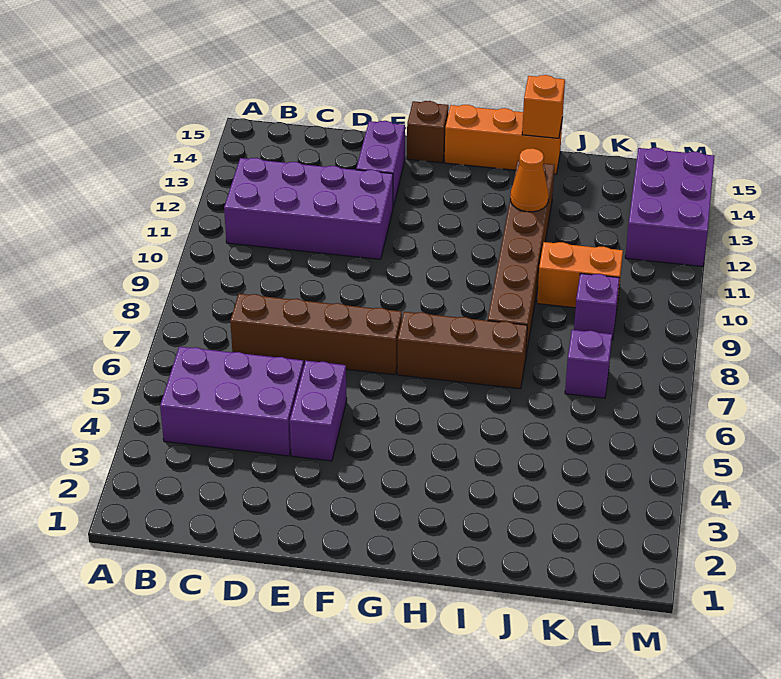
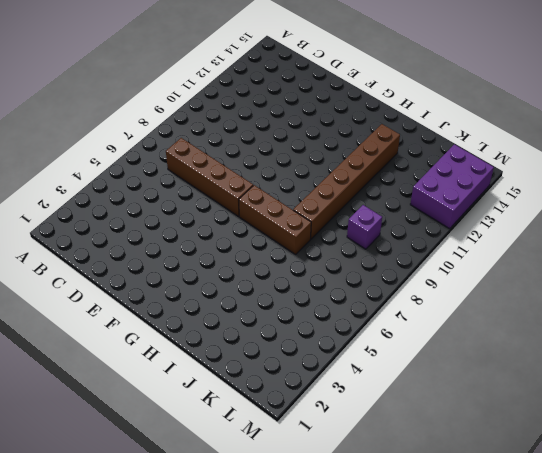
none -> purple 2x3 brick [160,347,304,456]
none -> purple 2x4 brick [224,158,393,259]
none -> purple 1x2 brick [290,361,347,461]

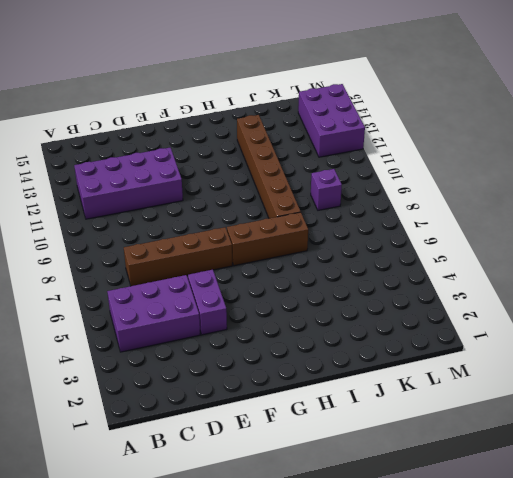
none -> purple 1x2 brick [356,121,405,207]
none -> brown 1x1 brick [407,101,449,163]
none -> orange 1x3 brick [445,105,563,174]

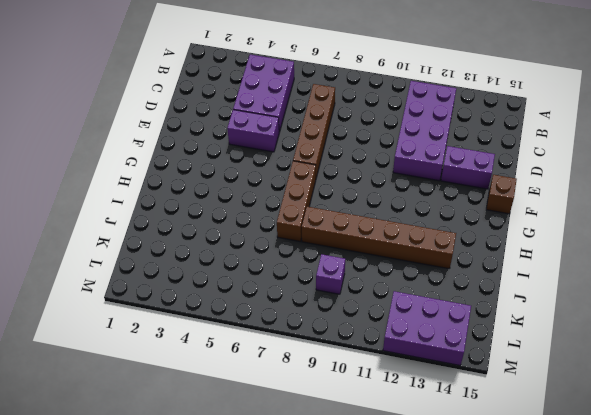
none -> orange 1x3 brick [445,105,563,174]
none -> orange 1x2 brick [537,242,623,308]
none -> purple 1x1 brick [565,330,612,398]

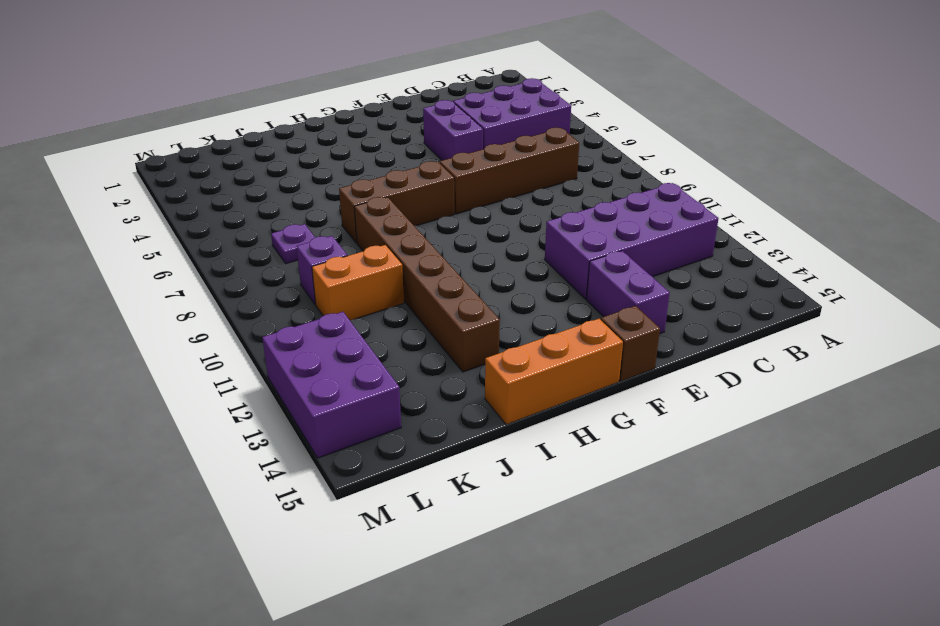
purple 1x1 plate [271,224,315,264] -> purple 1x1 brick [565,330,612,398]
none -> orange 1x1 cone [510,148,549,212]
none -> orange 1x1 brick [522,75,565,138]

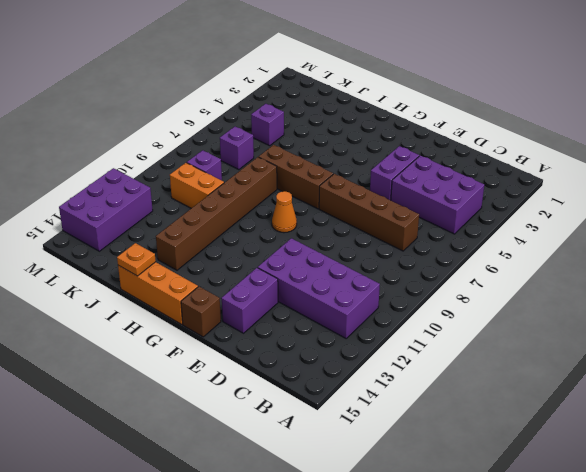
orange 1x1 cone [272,191,297,233] -> orange 1x1 cone moved to [510,148,549,212]
orange 1x1 plate [117,243,156,276] -> orange 1x1 brick [522,75,565,138]
purple 1x1 brick [251,104,284,146] -> none

